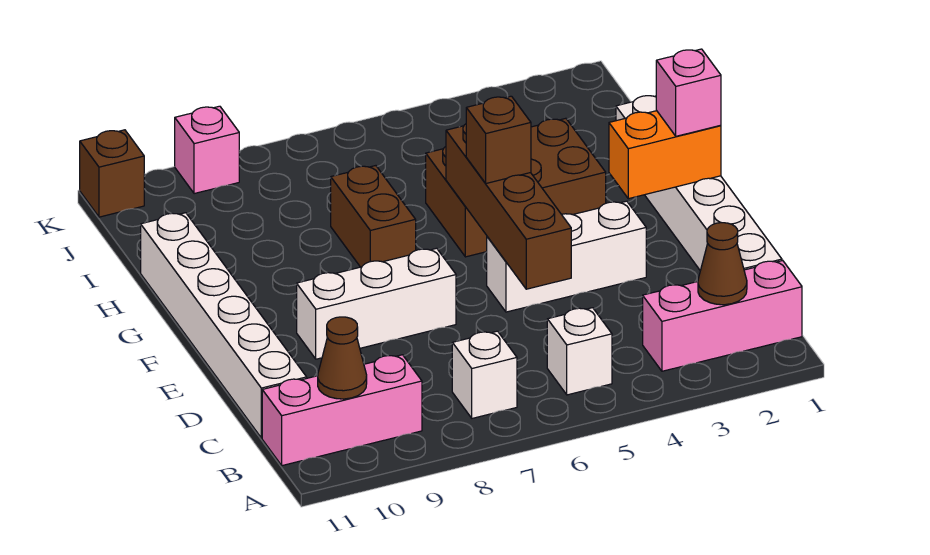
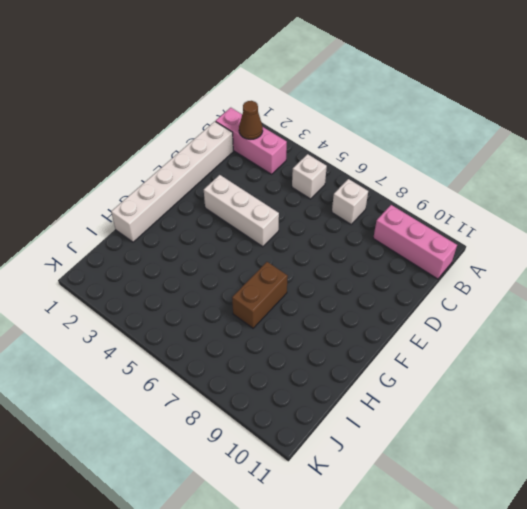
none -> white 1x6 brick [141,213,307,438]
none -> white 1x3 brick [297,248,456,359]
none -> brown 2x3 brick [426,118,606,257]

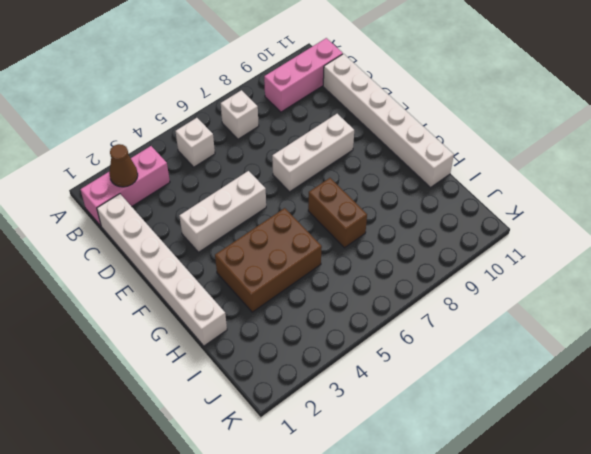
none -> pink 1x1 brick [175,106,239,194]
none -> brown 1x1 brick [80,130,144,217]
none -> brown 1x1 cone [318,317,367,399]

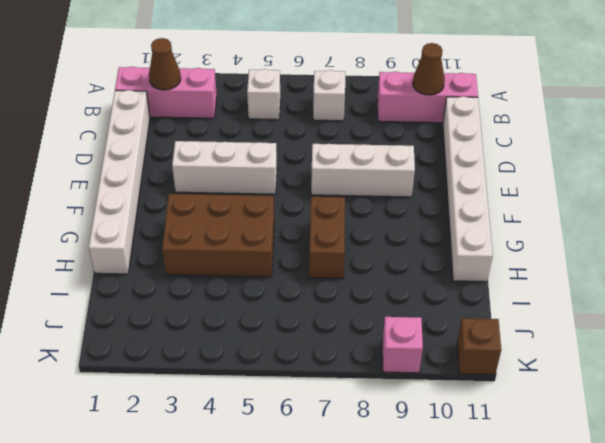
none -> brown 1x4 brick [446,124,571,289]
none -> orange 1x2 brick [609,111,721,199]
none -> pink 1x1 brick [656,49,721,136]

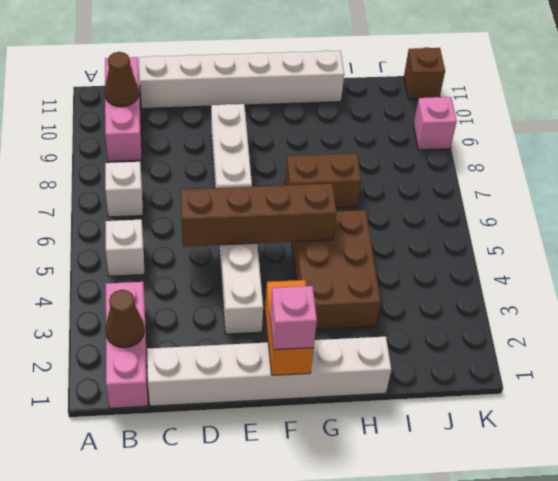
none -> brown 1x1 brick [466,96,531,183]

